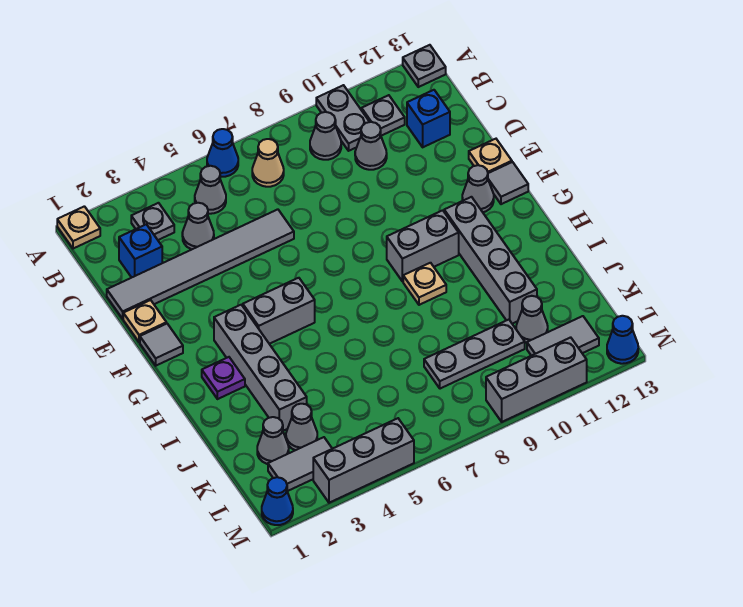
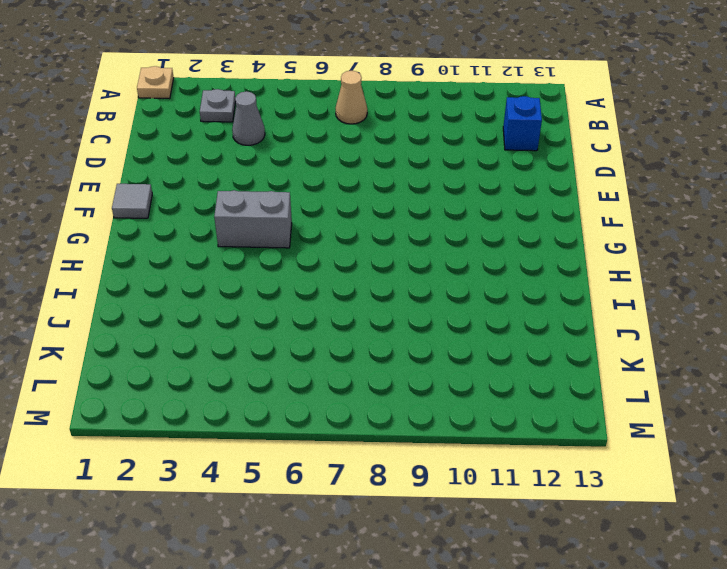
none -> blue 1x1 cone [207,129,238,177]
none -> grey 1x2 plate [316,85,369,151]
none -> grey 1x1 plate [403,45,446,87]
none -> grey 1x1 cone [195,166,226,214]

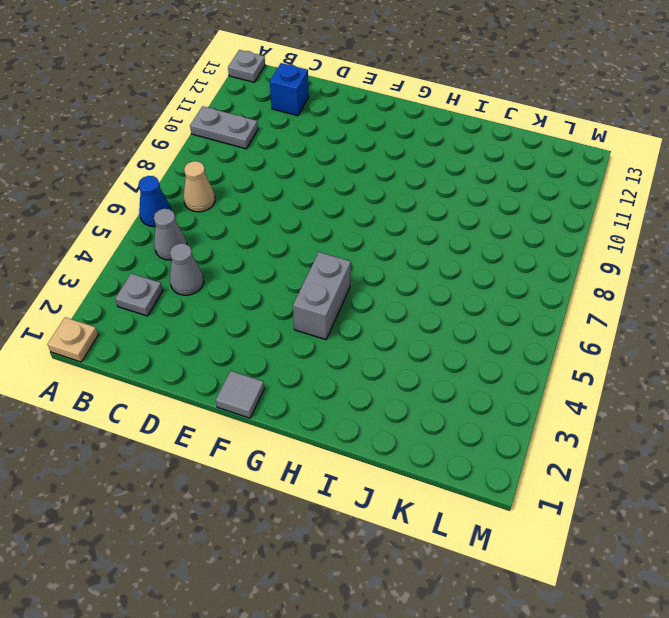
none -> grey 1x1 cone [310,112,341,160]
none -> grey 1x1 plate [362,95,405,136]
none -> blue 1x1 brick [119,224,162,278]
none -> grey 1x1 cone [355,122,387,170]

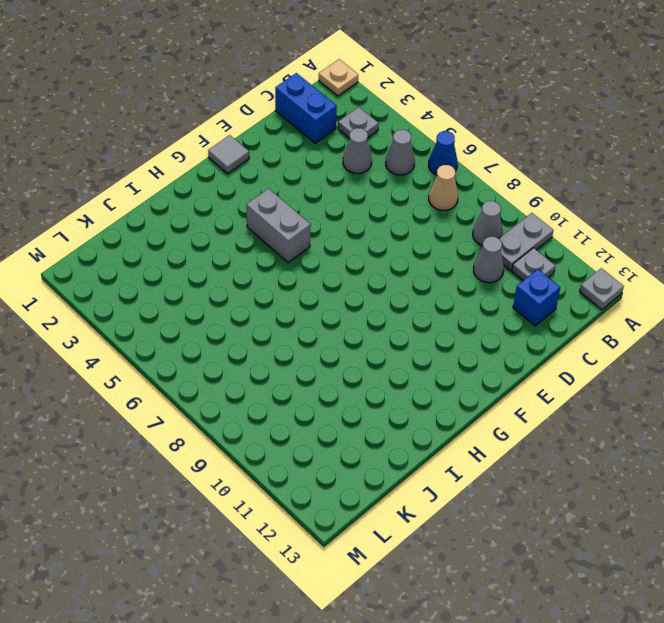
blue 1x2 brick [275,73,337,143] -> blue 1x1 brick [119,224,162,278]
none -> grey 1x6 tile [107,209,294,319]
none -> tan 1x1 plate [123,300,166,342]
none -> tan 1x1 plate [469,139,512,173]
none -> grey 1x1 cone [462,165,494,212]

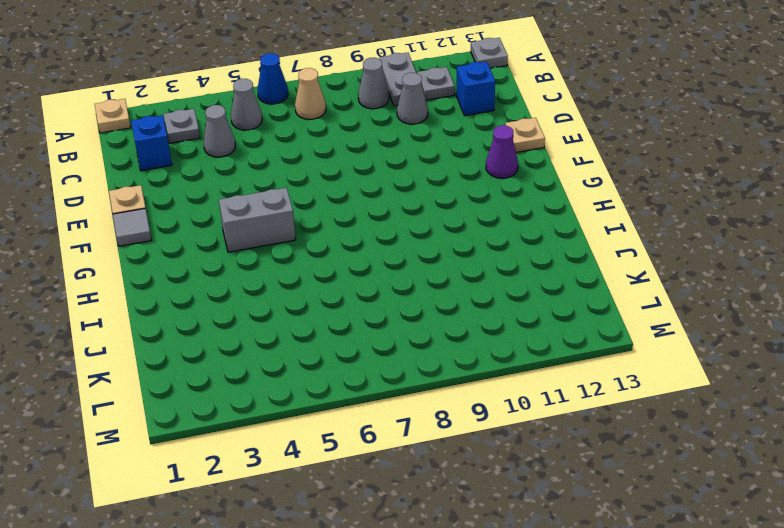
purple 1x1 cone [486,125,518,178] -> grey 1x1 cone [462,165,494,212]
none -> grey 1x6 tile [107,209,294,319]
none -> grey 1x1 tile [488,162,528,204]
none -> grey 1x4 brick [214,305,307,431]
none -> grey 1x2 brick [387,210,459,281]

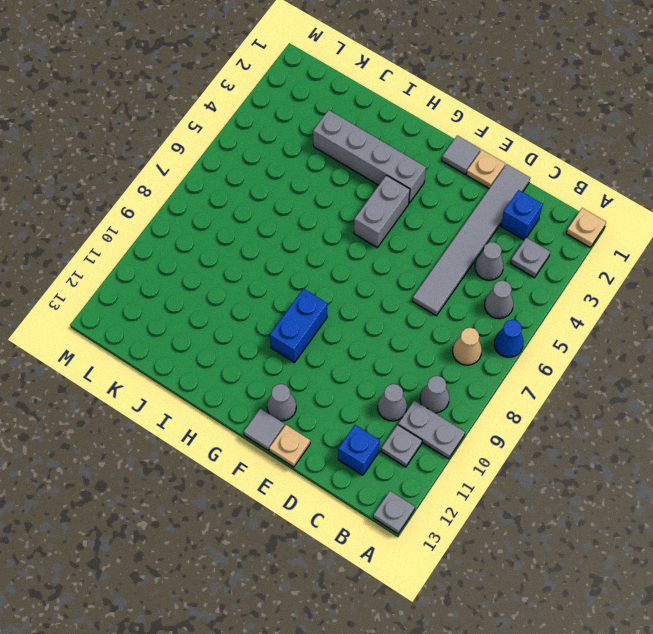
blue 1x2 brick [270,289,327,362] -> grey 1x2 brick [387,210,459,281]
none -> grey 1x4 brick [444,197,537,324]
none -> purple 1x1 plate [202,357,245,399]
none -> tan 1x1 plate [403,263,446,305]
none -> grey 1x1 cone [257,417,289,464]

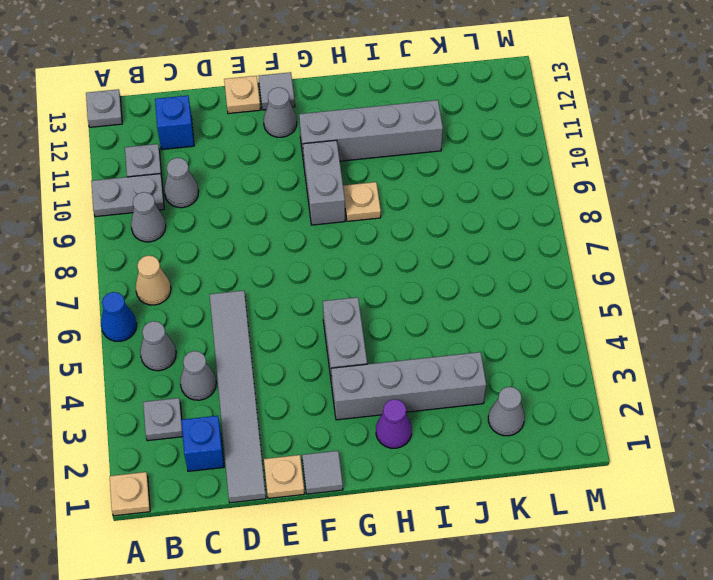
purple 1x1 cone [376,399,412,448] -> purple 1x1 plate [202,357,245,399]
none -> grey 1x1 cone [286,404,317,450]
none -> grey 1x3 plate [424,320,525,389]
none -> grey 1x1 cone [516,296,548,343]
none -> grey 1x2 tile [268,437,332,491]

